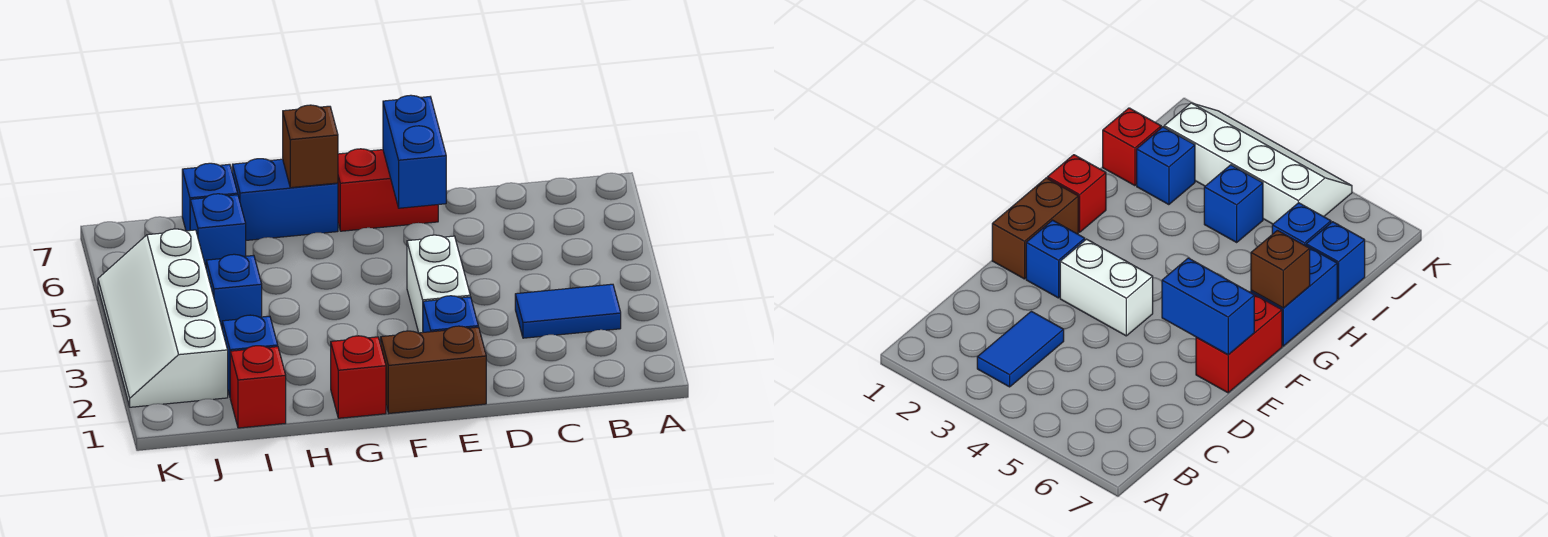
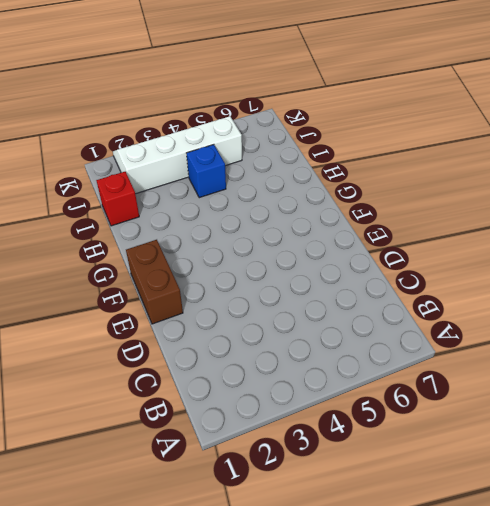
none -> blue 1x2 tile [515,284,621,338]
none -> blue 1x1 brick [423,296,478,332]
none -> white 1x2 brick [407,235,470,333]

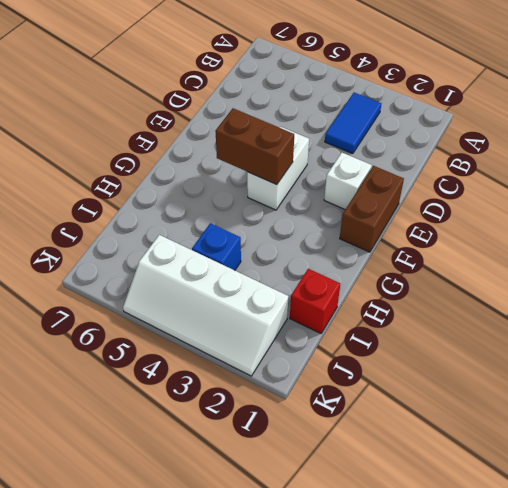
white 1x1 brick [324,153,372,209] -> blue 1x1 brick [423,296,478,332]
white 1x2 brick [247,127,309,210] -> white 1x2 brick turned to [407,235,470,333]
brown 1x2 brick [216,108,294,185] -> none
none -> red 1x2 brick [338,149,438,231]
none -> red 1x1 brick [331,336,386,418]
none -> blue 1x2 brick [232,159,338,240]

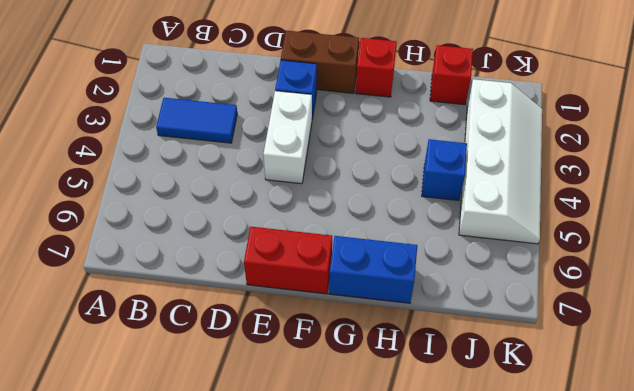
none -> blue 1x1 brick [222,315,278,396]
none -> blue 1x1 brick [190,194,246,266]
none -> blue 1x1 brick [182,163,238,231]

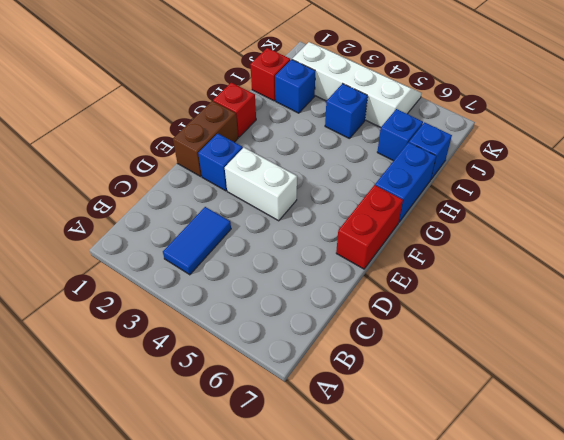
none -> blue 1x2 brick [383,95,446,208]
none -> brown 1x1 brick [283,105,338,188]

